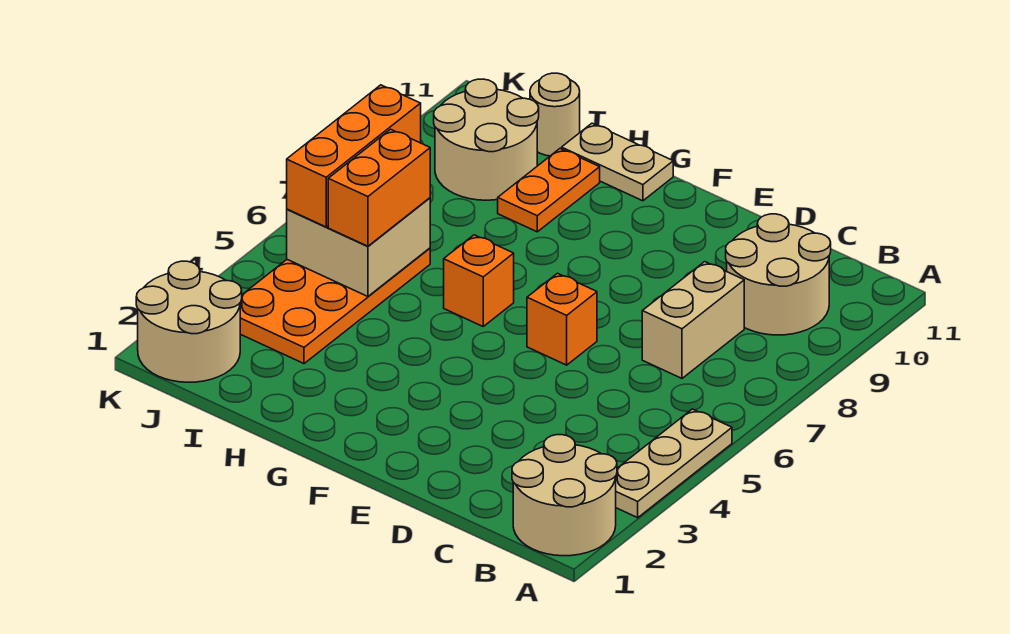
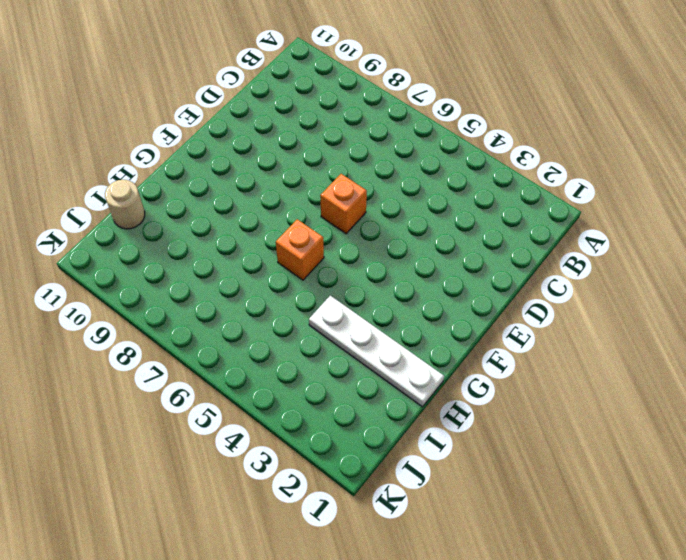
white 1x4 plate [309,295,444,407] -> none
none -> tan 2x2 round brick [512,435,617,556]
none -> tan 1x3 plate [616,409,732,518]
none -> tan 2x2 round brick [726,214,831,335]

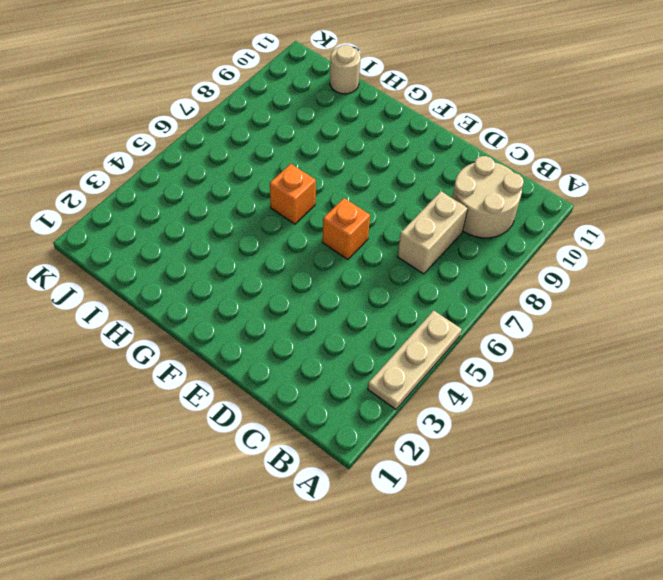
none -> tan 2x2 round brick [512,435,617,556]
none -> tan 1x2 plate [562,123,673,201]
none -> orange 1x2 plate [498,149,600,232]

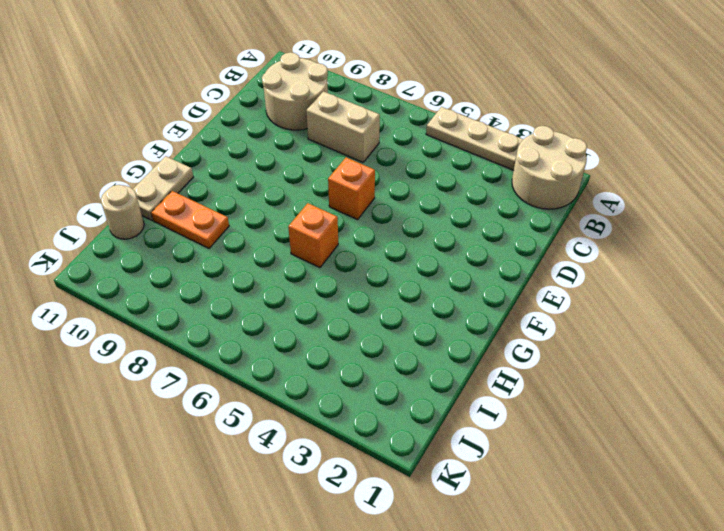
none -> orange 2x4 plate [240,248,430,364]
none -> tan 2x2 round brick [434,79,539,200]
none -> tan 2x2 round brick [136,261,242,382]

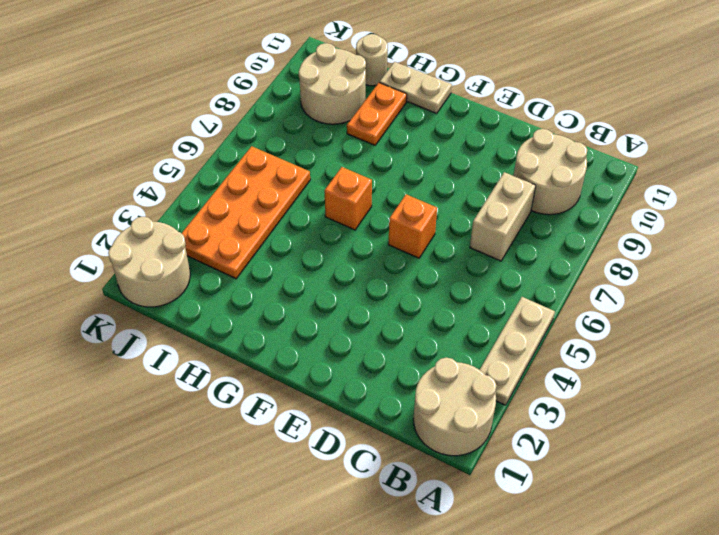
none -> tan 2x2 brick [287,198,430,296]
none -> orange 1x2 brick [328,129,430,246]
none -> orange 1x3 brick [287,85,421,227]

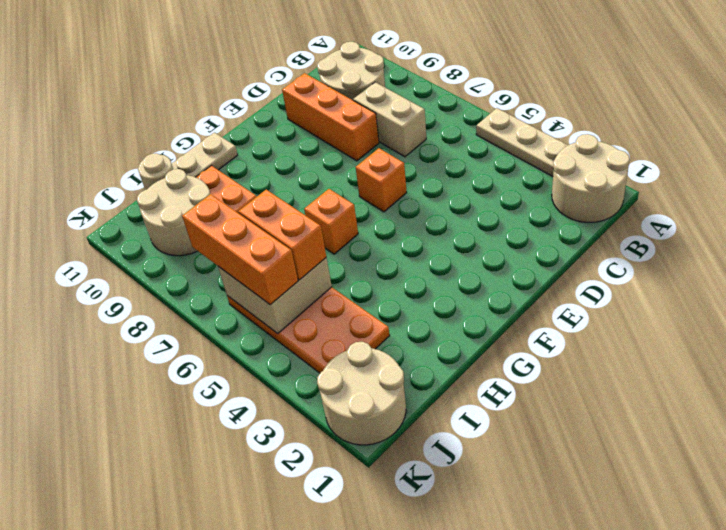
orange 1x3 brick [282,73,379,161] -> none

